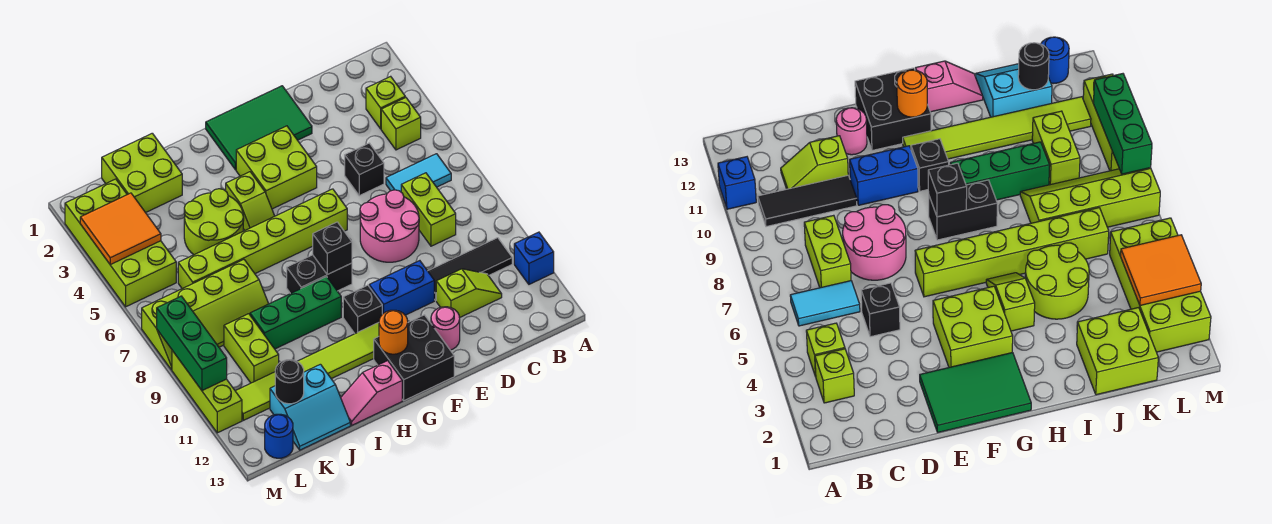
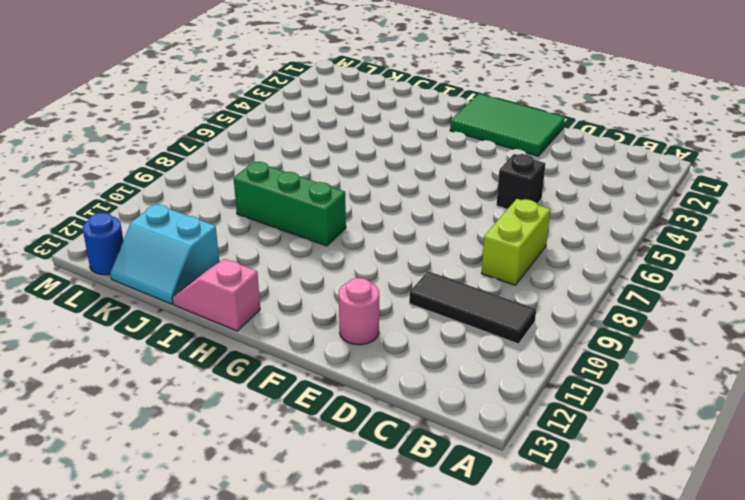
none -> blue 1x1 brick [514,232,554,284]
none -> lime 1x1 brick [366,76,405,129]
none -> lime 1x1 brick [381,97,421,150]
none -> cyan 1x2 tile [386,154,451,192]

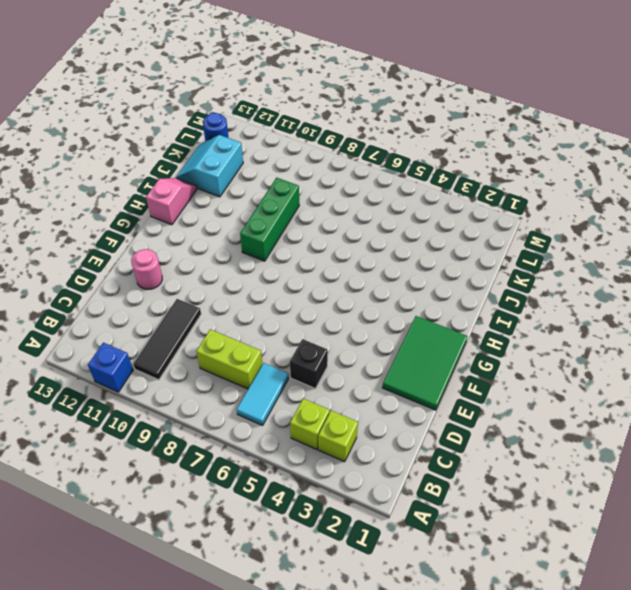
none -> lime 1x2 slope [436,269,502,318]
none -> pink 2x2 round brick [360,190,419,262]
none -> blue 1x2 brick [369,261,434,315]
none -> lime 2x2 brick [236,126,317,209]

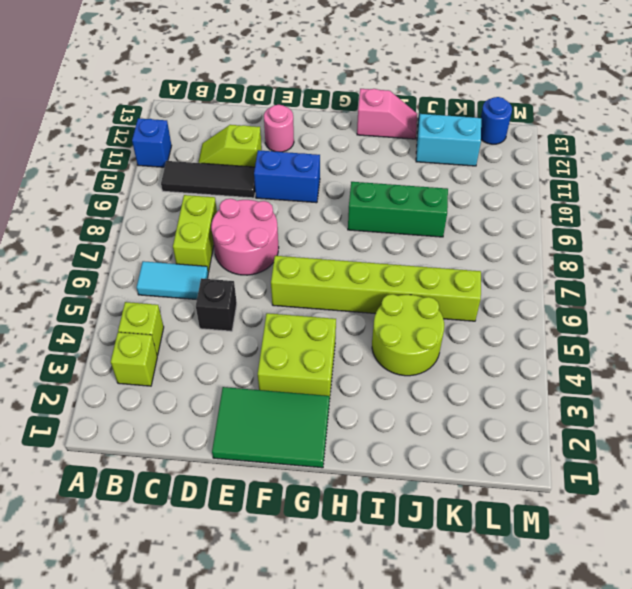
none -> black 2x2 brick [374,315,454,401]
none -> black 1x2 brick [287,255,352,294]
none -> black 1x1 brick [343,285,382,333]
none -> lime 1x6 tile [236,323,379,420]

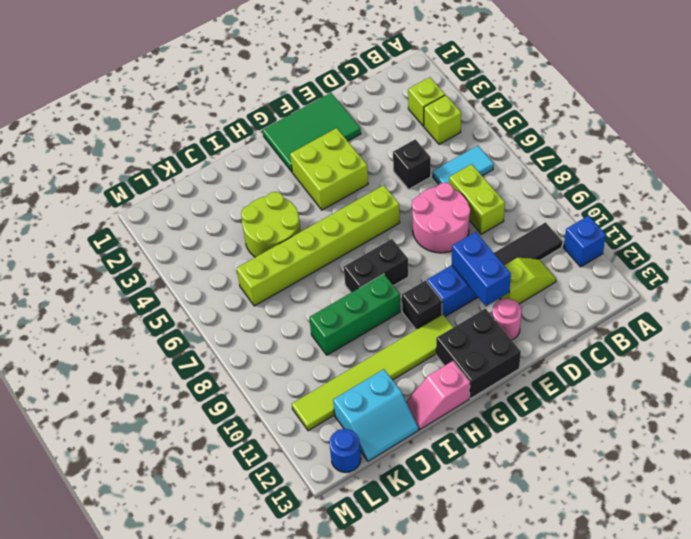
blue 1x2 brick [452,232,511,306] -> none
none -> lime 1x2 slope [226,172,274,230]
none -> lime 2x2 brick [102,133,182,213]
none -> lime 2x4 slope [142,260,269,370]
none -> lime 1x2 brick [224,314,279,383]

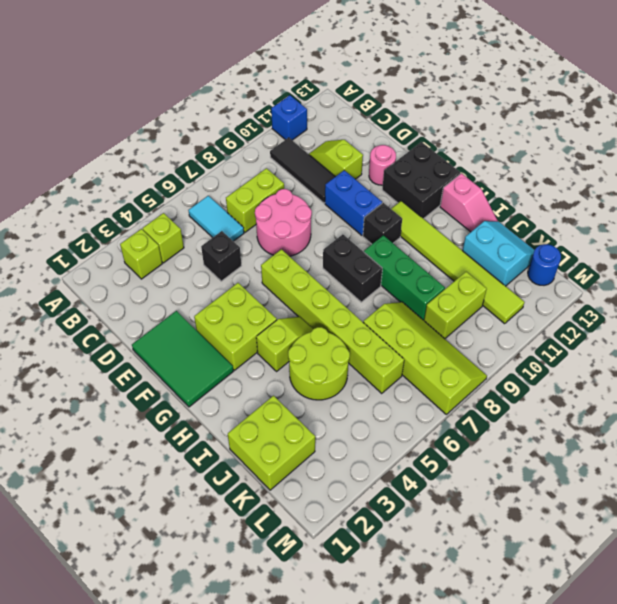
none -> lime 2x4 brick [65,179,176,307]
none -> lime 1x3 brick [172,351,242,433]
none -> black 1x1 brick [313,222,352,275]
none -> orange 1x1 round brick [379,310,408,354]

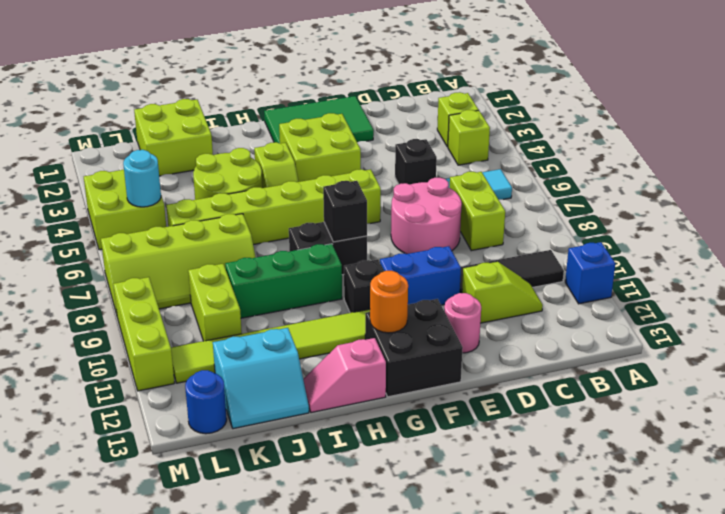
lime 2x2 brick [84,170,166,250] -> lime 2x4 brick [65,179,176,307]
cyan 1x1 round brick [123,150,161,207] -> none
none -> black 1x1 round brick [275,360,304,404]
none -> orange 2x2 tile [80,193,161,265]
none -> green 1x3 brick [157,296,227,391]

